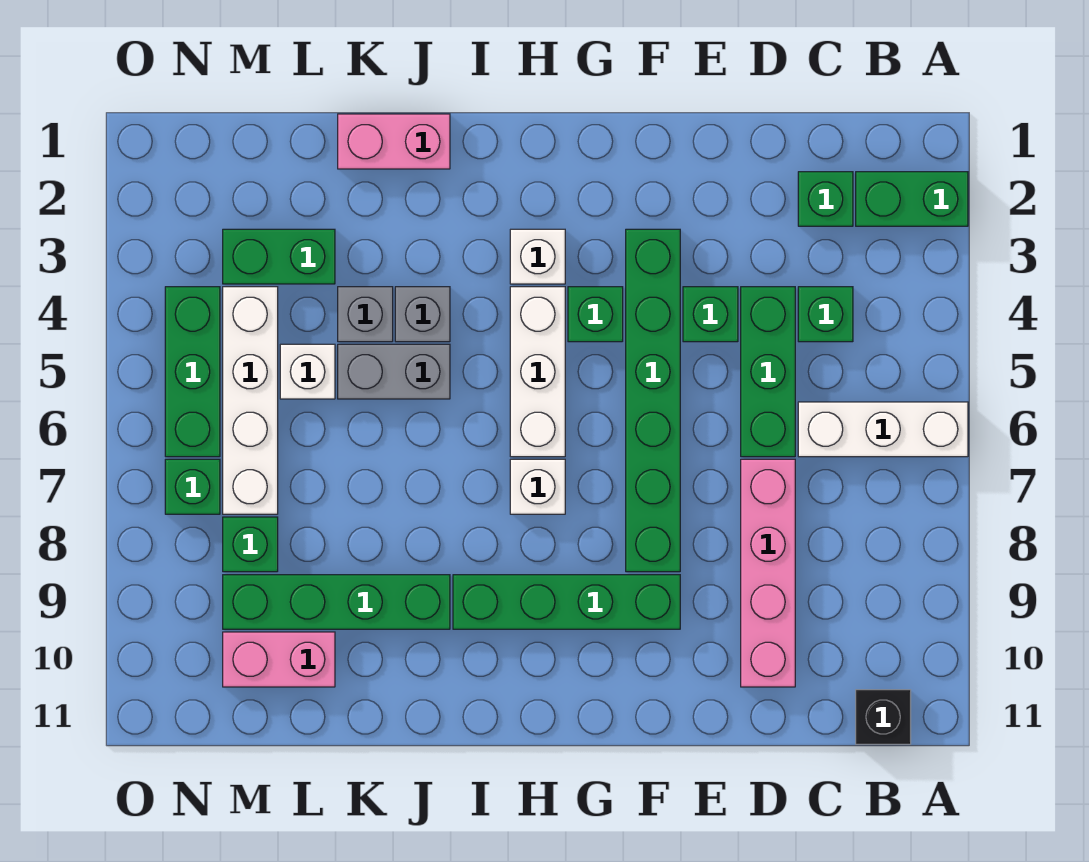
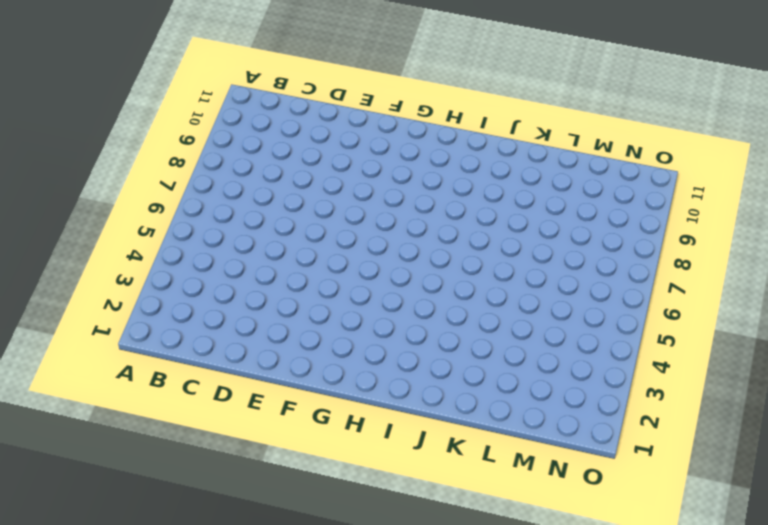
none -> green 1x2 brick [856,172,968,226]
none -> white 1x3 brick [798,402,968,457]
none -> black 1x1 brick [856,690,911,744]

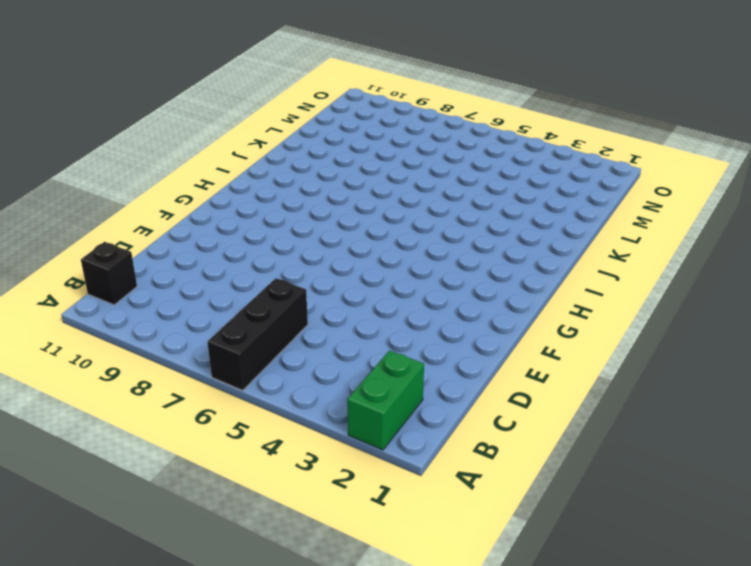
black 1x3 brick [207,278,308,390] -> white 1x3 brick [798,402,968,457]
none -> green 1x1 brick [798,172,853,226]
none -> green 1x1 brick [798,287,853,342]
none -> green 1x3 brick [741,287,795,457]

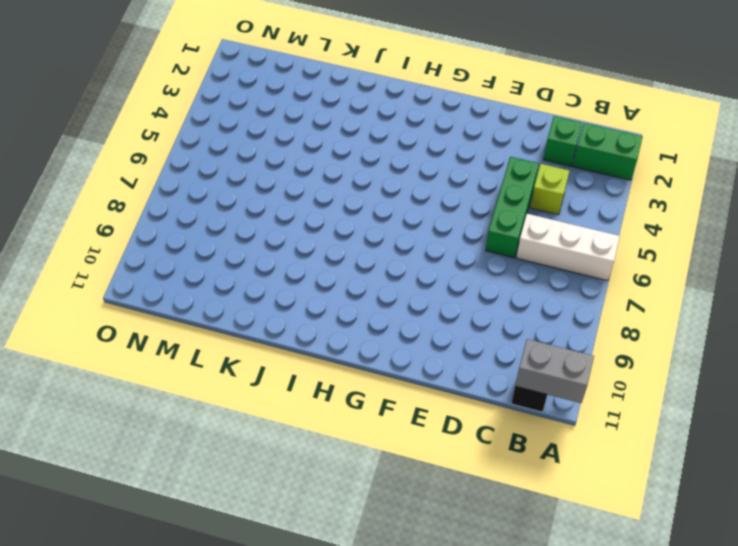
grey 1x2 brick [515,339,594,403] -> grey 1x2 brick moved to [338,344,450,399]
lime 1x1 brick [530,164,569,215] -> green 1x1 brick [798,287,853,342]
none -> pink 1x4 brick [741,459,795,687]
none -> green 1x1 brick [683,287,738,342]
none -> green 1x6 brick [626,229,680,572]

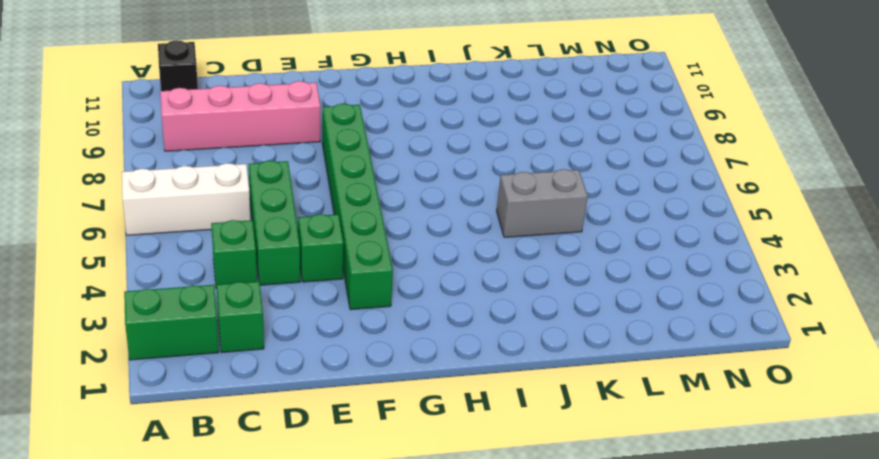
pink 1x4 brick [160,81,320,151] -> pink 1x4 brick turned to [741,459,795,687]
none -> green 1x4 brick [453,575,680,629]
none -> green 1x1 brick [568,287,623,342]
none -> white 1x1 brick [510,229,565,284]

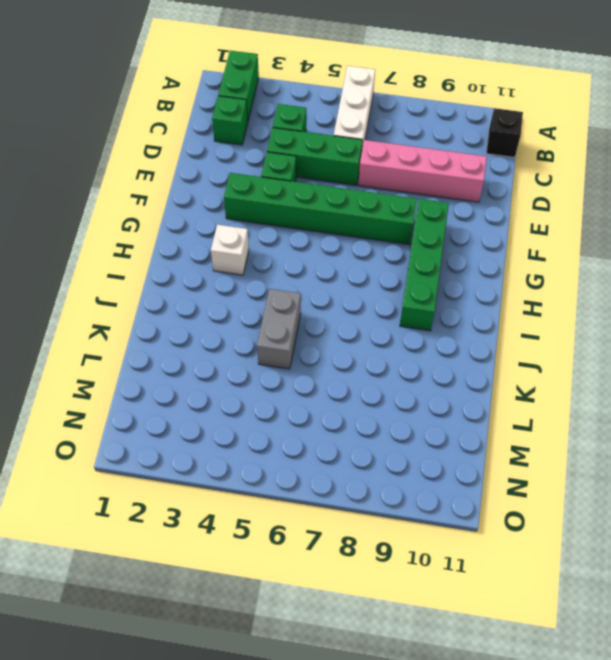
none -> green 1x1 brick [568,287,623,342]
none -> white 1x3 brick [510,287,565,457]
none -> white 1x1 brick [510,459,565,514]

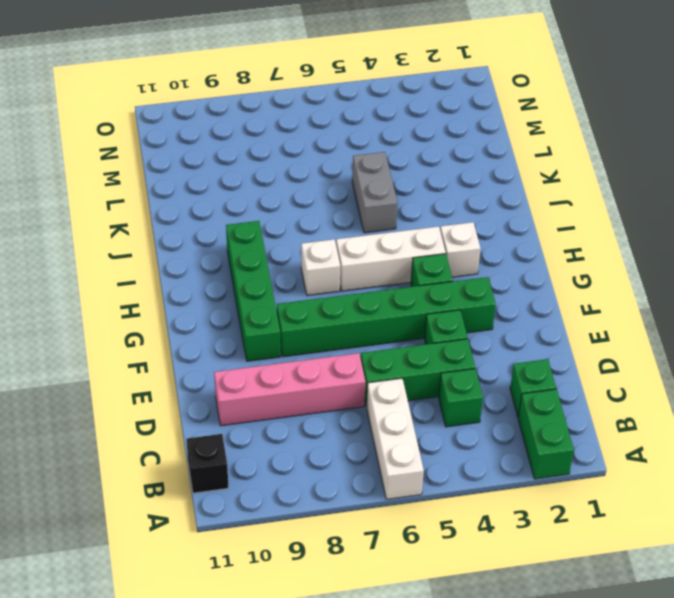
none -> pink 1x2 brick [338,114,450,169]
none -> grey 1x1 brick [395,287,450,342]
none -> green 1x4 brick [223,575,450,629]

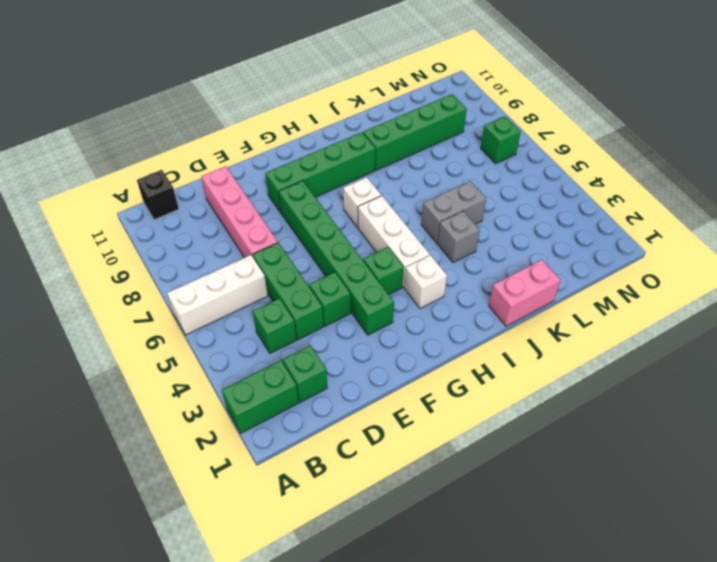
none -> grey 1x1 brick [338,287,393,342]
none -> green 1x2 brick [223,229,335,284]
none -> white 1x1 brick [280,344,335,399]

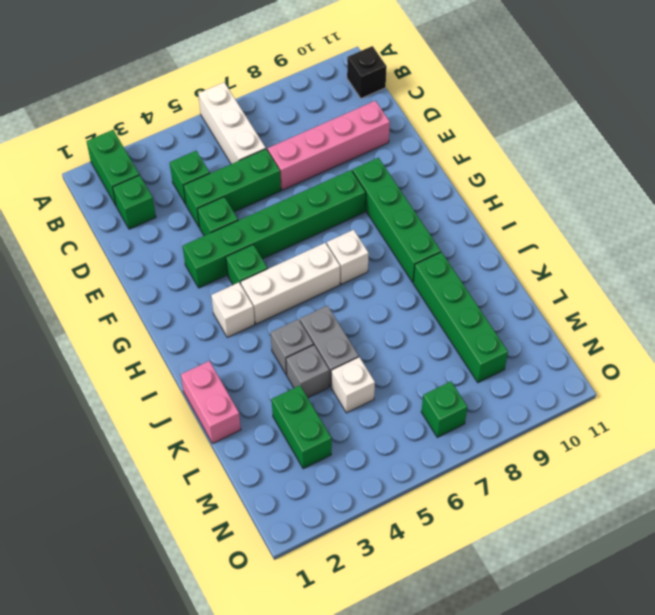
none -> pink 1x2 brick [223,632,335,687]
none -> white 1x4 brick [223,287,278,514]
none -> green 1x1 brick [223,517,278,572]

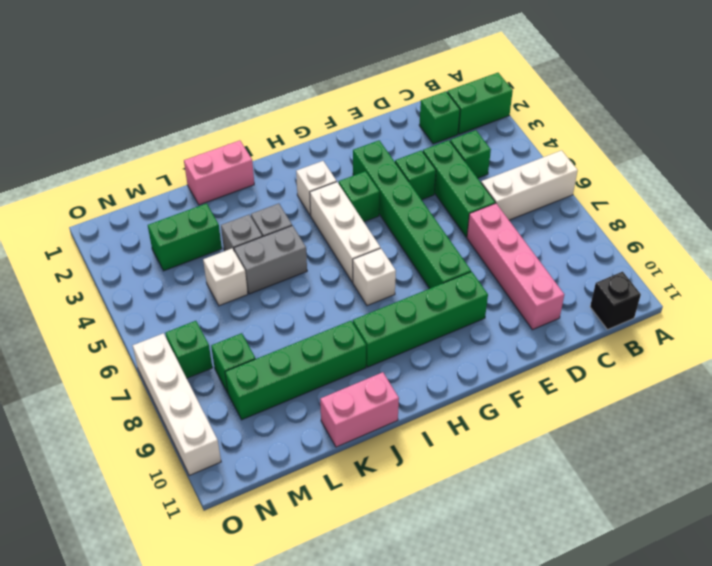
pink 1x2 brick [320,372,399,447] -> pink 1x2 brick moved to [223,632,335,687]
white 1x4 brick [133,333,221,475] -> white 1x4 brick moved to [223,287,278,514]
none -> green 1x3 brick [165,287,220,457]

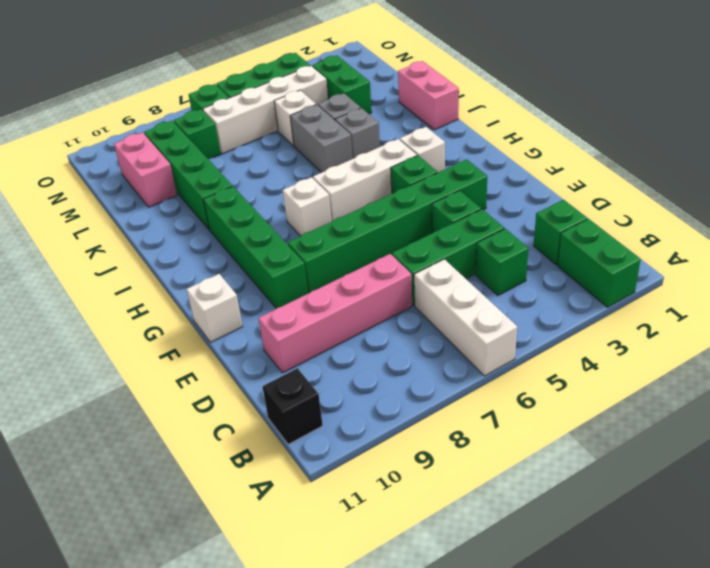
white 1x1 brick [187,274,243,342] -> none

